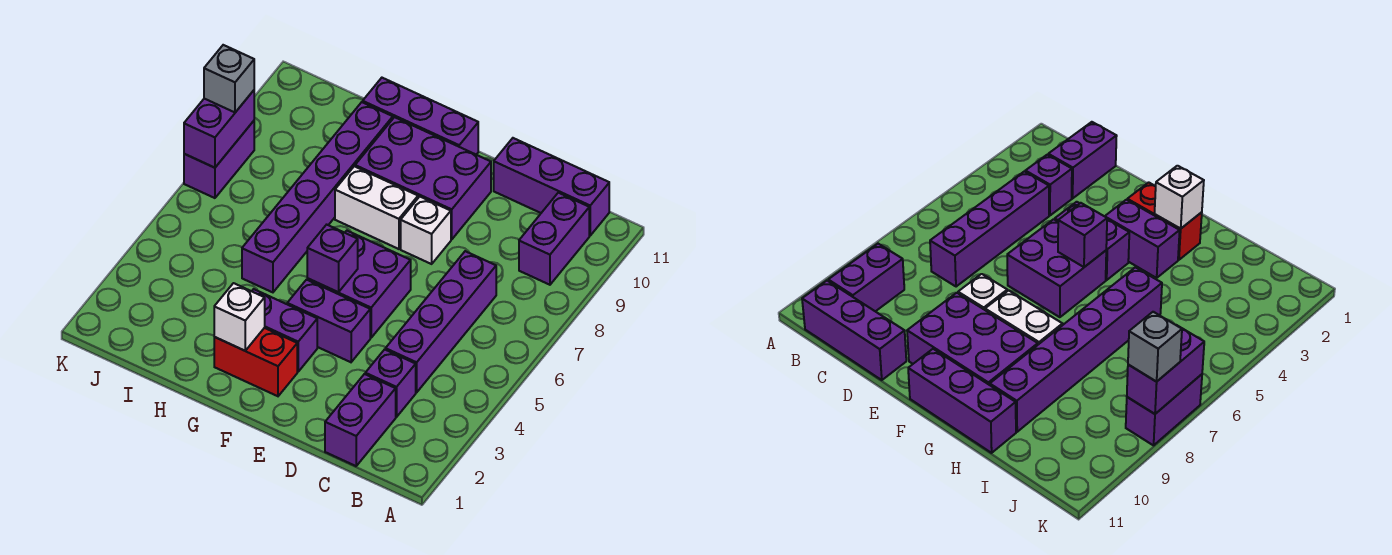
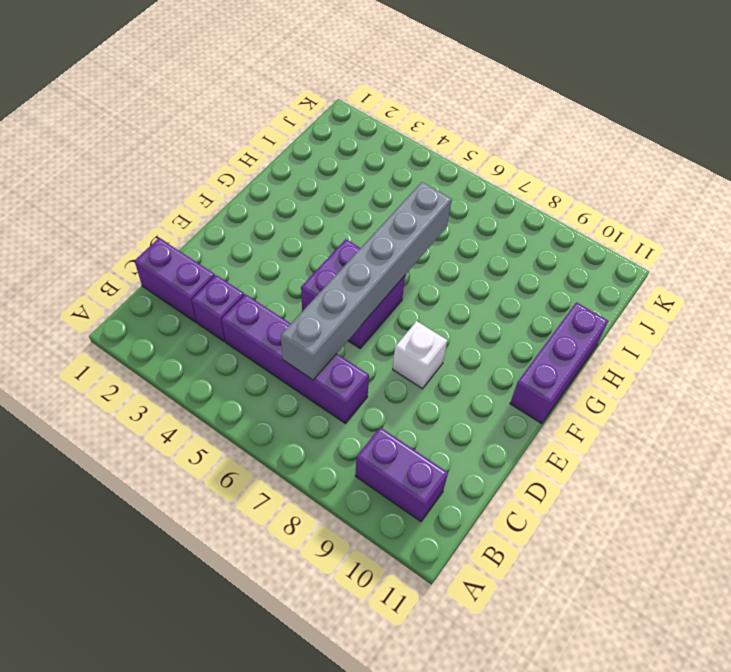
grey 1x6 brick [281,182,452,380] -> none
none -> purple 1x3 brick [494,138,609,236]
none -> purple 1x2 brick [287,280,370,362]
none -> purple 2x3 brick [355,117,491,239]

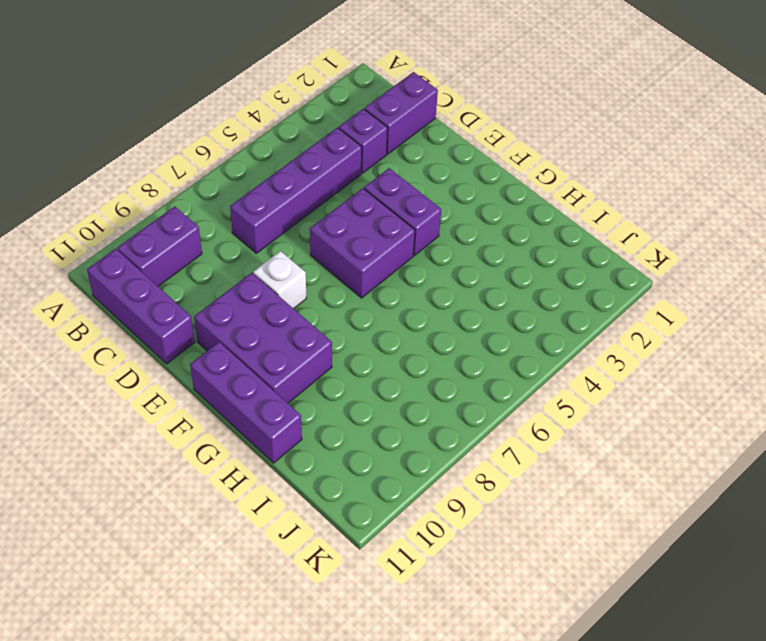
none -> red 1x2 brick [214,328,297,396]
none -> purple 1x2 brick [252,289,317,372]
none -> white 1x2 brick [335,166,418,249]

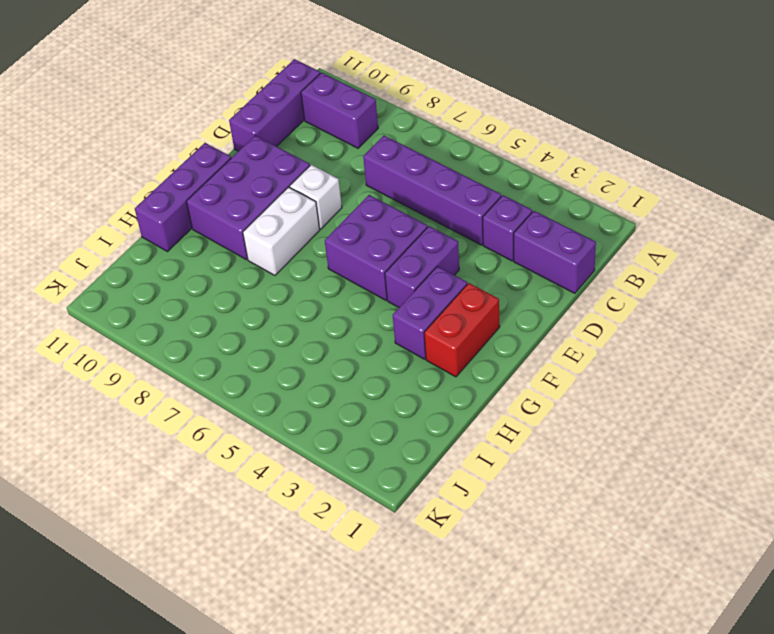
none -> purple 1x6 brick [242,102,393,292]
none -> purple 1x2 brick [184,121,254,198]
none -> purple 1x1 brick [307,225,358,292]

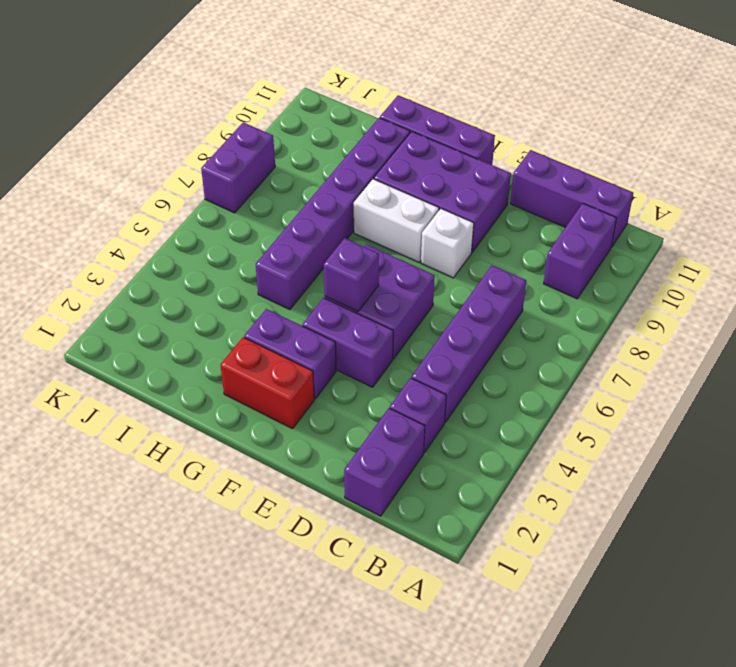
none -> white 1x1 brick [214,283,265,351]
none -> purple 1x2 brick [184,90,254,168]
none -> grey 1x1 brick [204,45,254,112]

